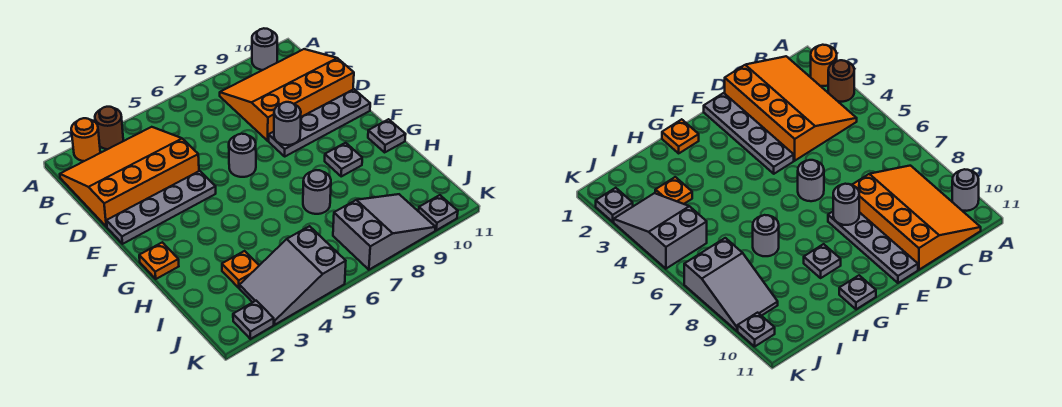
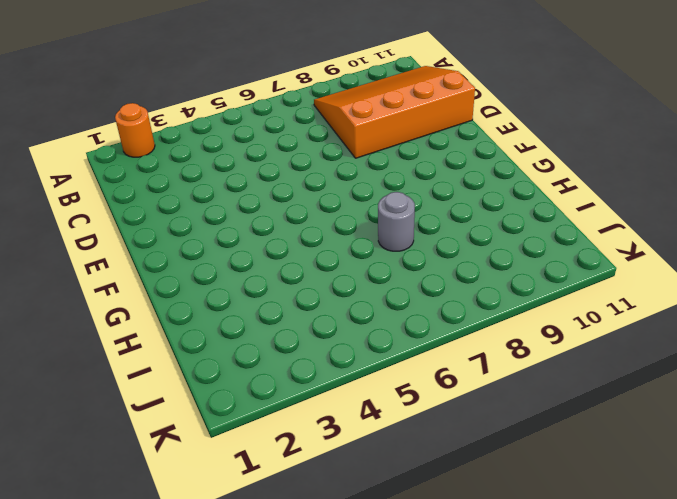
none -> brown 1x1 round brick [95,107,123,149]
none -> grey 1x1 round brick [252,28,277,70]
none -> orange 3x4 slope [60,127,199,227]

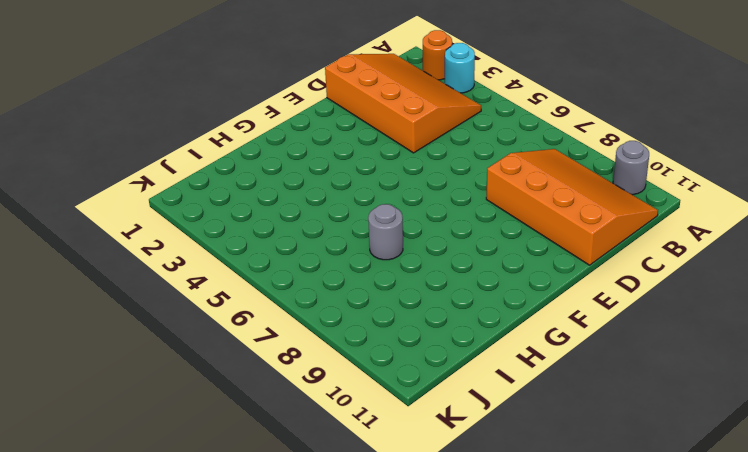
cyan 1x1 round brick [445,43,475,93] -> brown 1x1 round brick [95,107,123,149]
none -> grey 1x4 plate [107,171,216,244]
none -> grey 1x1 round brick [229,134,256,177]
none -> grey 1x4 plate [269,89,370,156]

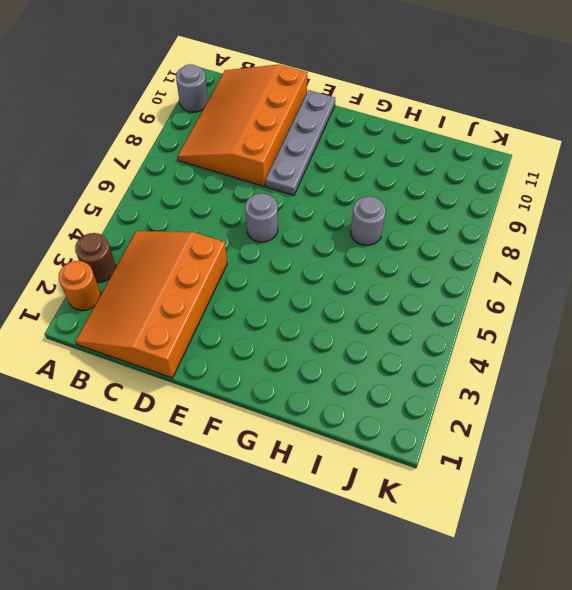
none -> grey 1x4 plate [107,171,216,244]
none -> orange 1x1 plate [139,242,179,279]
none -> grey 1x1 plate [325,143,362,176]

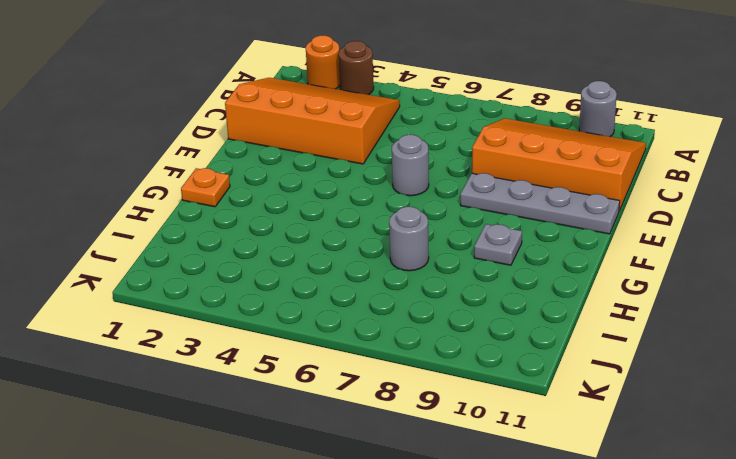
none -> grey 1x4 plate [107,171,216,244]
none -> grey 1x1 plate [368,119,406,152]
none -> orange 1x1 plate [222,251,259,288]

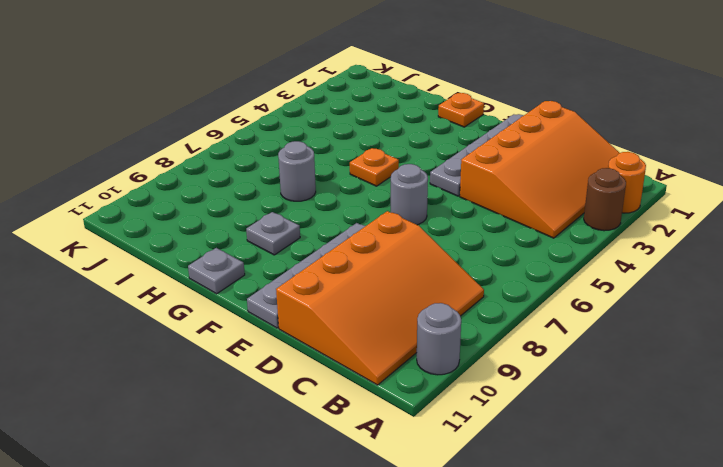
orange 1x1 plate [350,148,399,186] -> orange 1x1 plate moved to [222,251,259,288]
none -> grey 2x3 slope [240,226,346,325]
none -> grey 2x3 slope [333,194,436,270]
none -> grey 1x1 plate [233,301,274,339]

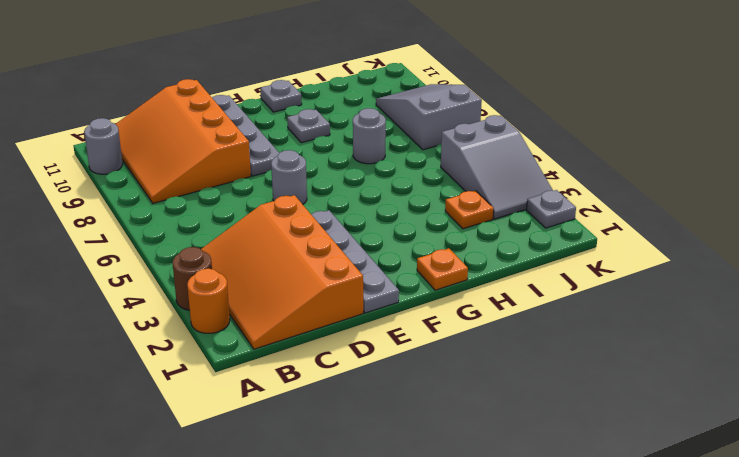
none -> grey 1x1 plate [419,195,458,230]
none -> grey 1x1 round brick [274,102,301,145]

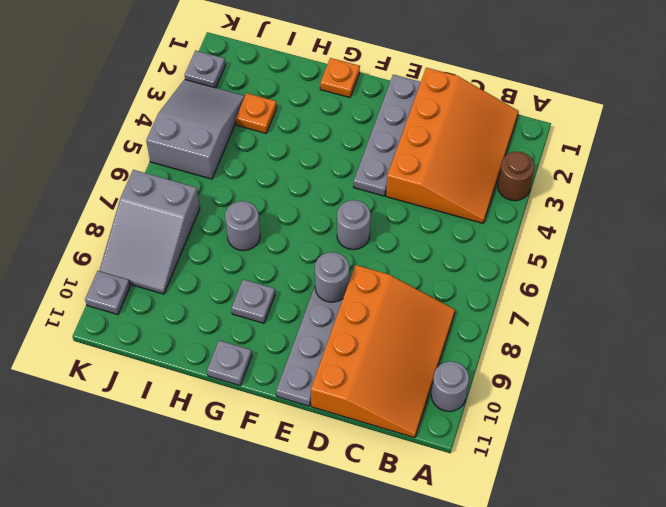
none -> orange 1x1 round brick [71,118,100,161]

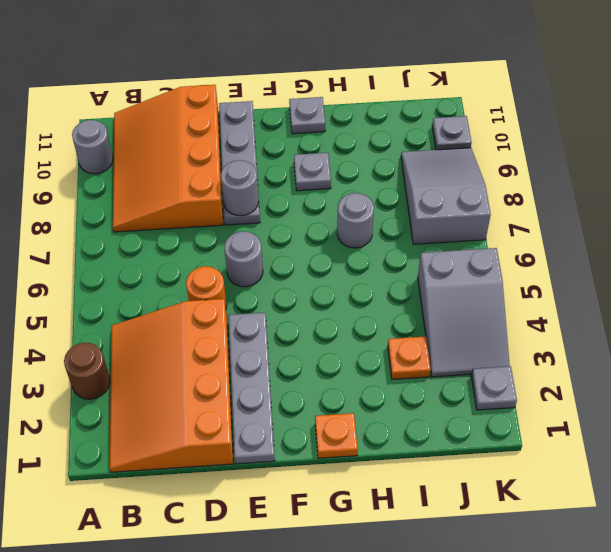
orange 1x1 round brick [186,266,227,307] -> orange 1x1 round brick moved to [71,118,100,161]

